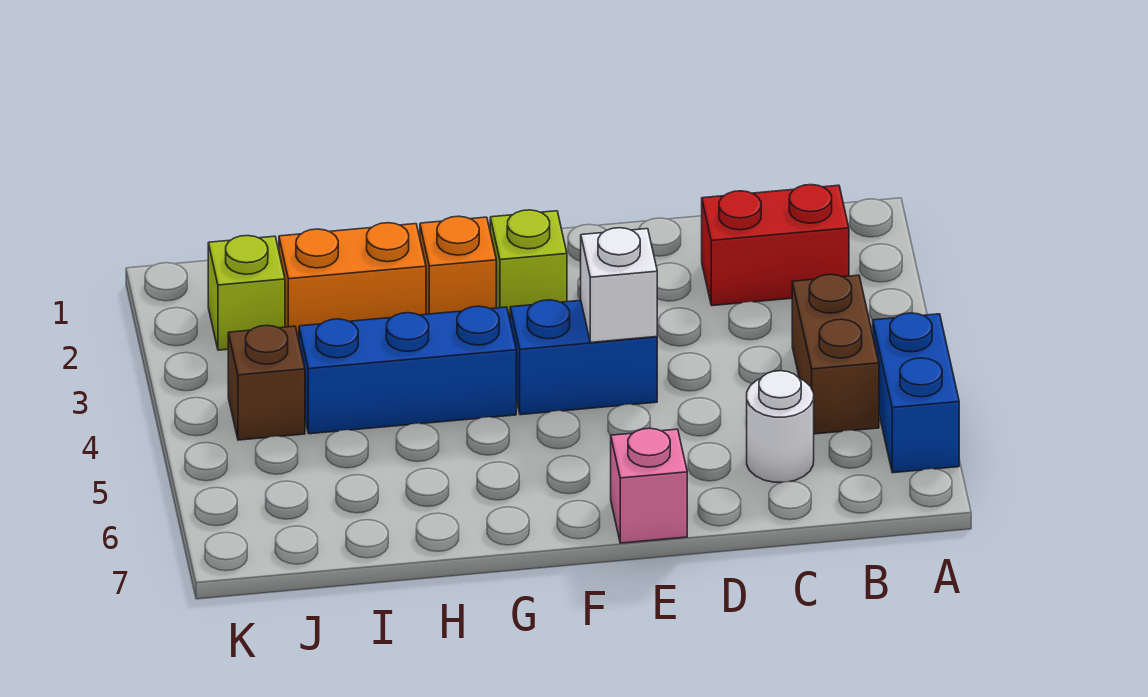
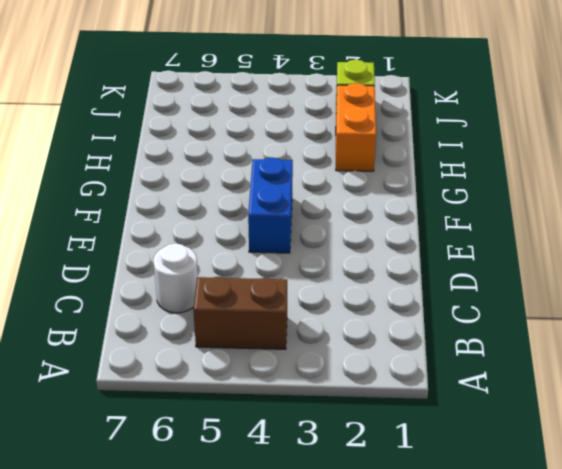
none -> blue 1x2 brick [873,313,959,473]
none -> red 1x2 brick [702,185,849,306]
none -> pink 1x1 brick [611,428,687,543]

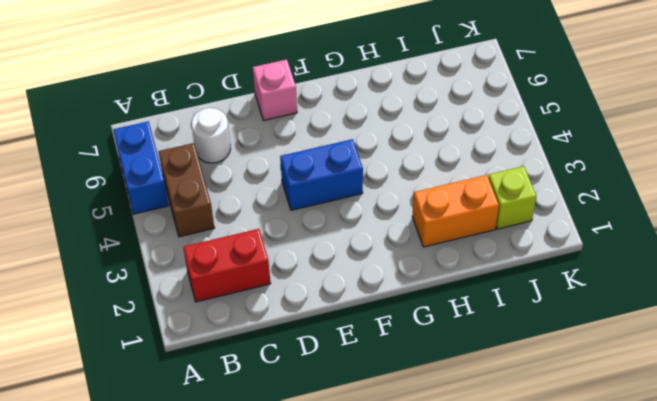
none -> lime 1x1 brick [490,210,567,319]
none -> orange 1x1 brick [420,216,496,314]
none -> blue 1x3 brick [299,306,516,434]

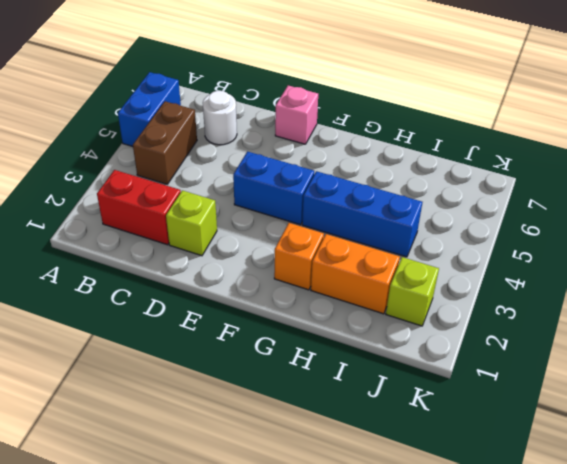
lime 1x1 brick [166,190,217,256] -> lime 1x1 brick moved to [490,210,567,319]
none -> brown 1x1 brick [228,325,305,440]
none -> white 1x1 brick [581,228,657,342]

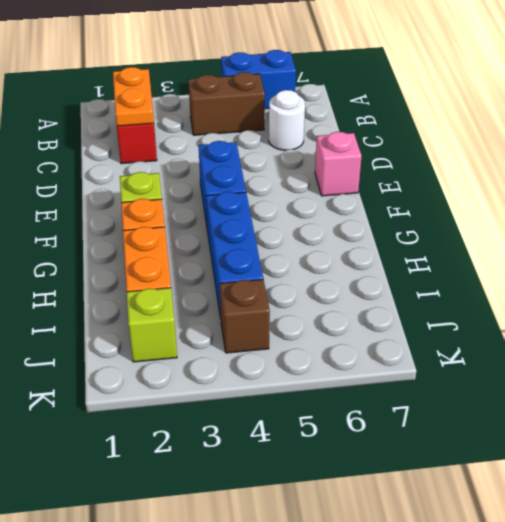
orange 1x2 plate [113,67,154,126] -> none
none -> white 1x1 brick [581,228,657,342]

